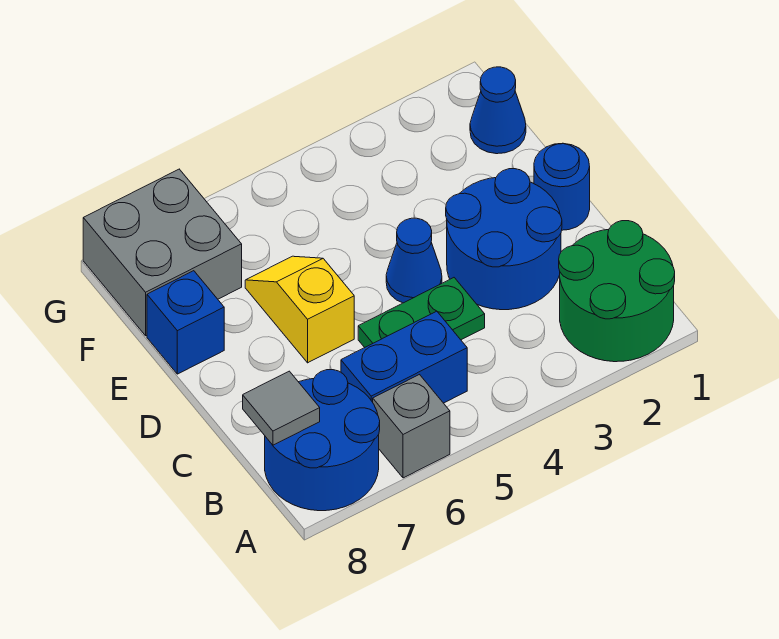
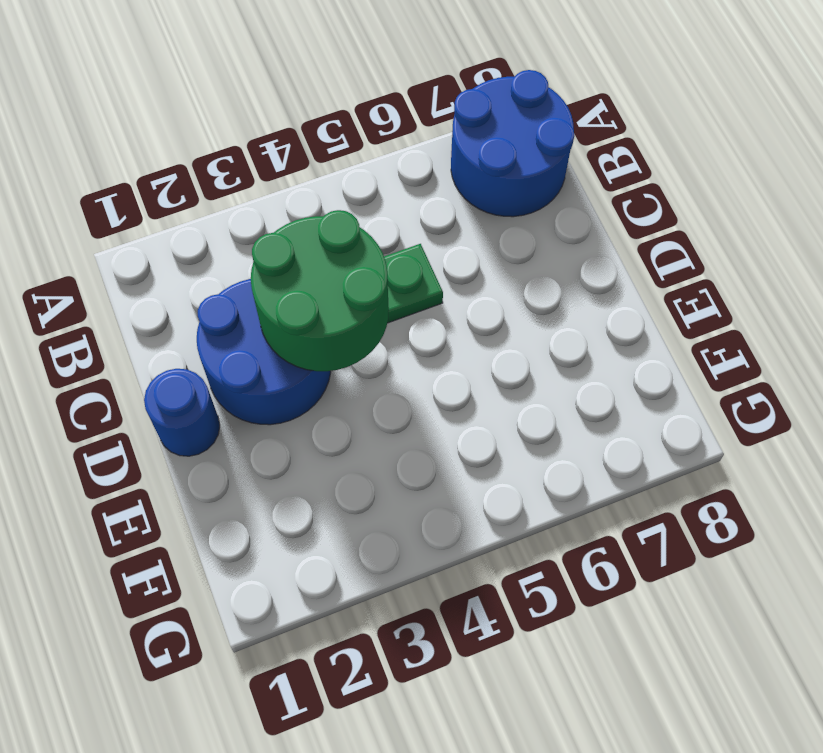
green 2x2 round brick [251,210,389,371] -> green 2x2 round brick moved to [559,221,675,362]
none -> grey 1x1 brick [373,375,450,478]
none -> blue 1x2 brick [341,311,467,403]
none -> blue 1x1 cone [386,218,442,303]

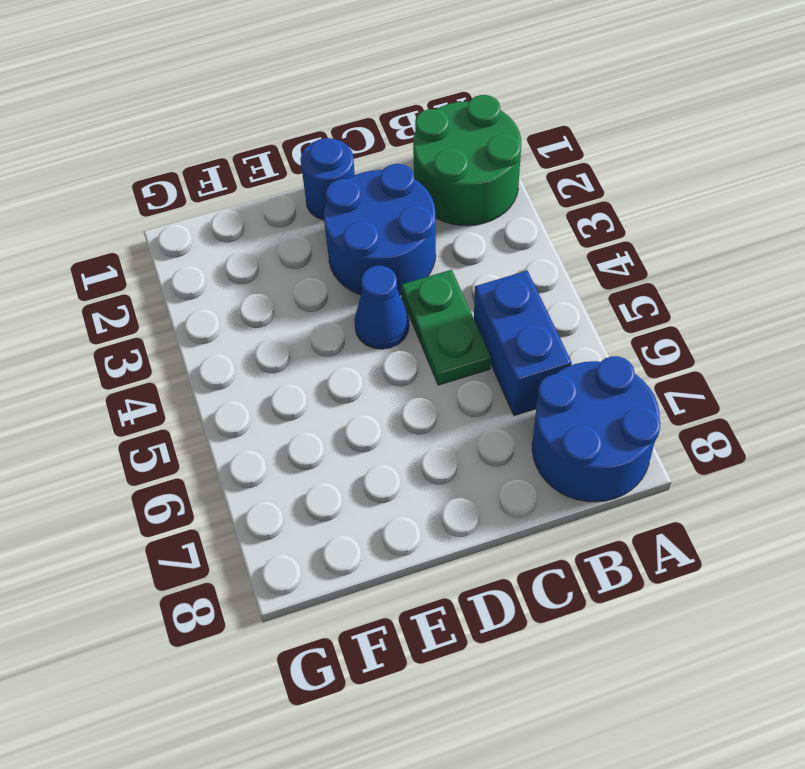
none -> grey 1x1 brick [373,375,450,478]
none -> yellow 1x2 slope [245,256,354,363]
none -> blue 1x1 brick [147,271,224,374]

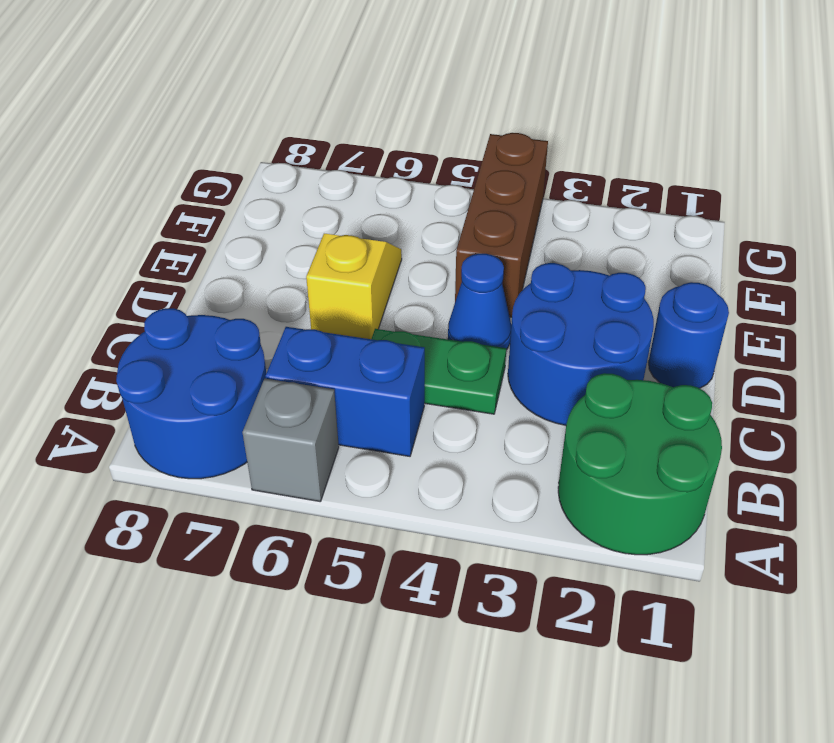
brown 1x3 brick [455,133,548,317] -> none
none -> blue 1x1 brick [147,271,224,374]
none -> blue 1x1 cone [470,67,526,154]
none -> grey 2x2 brick [83,169,242,336]

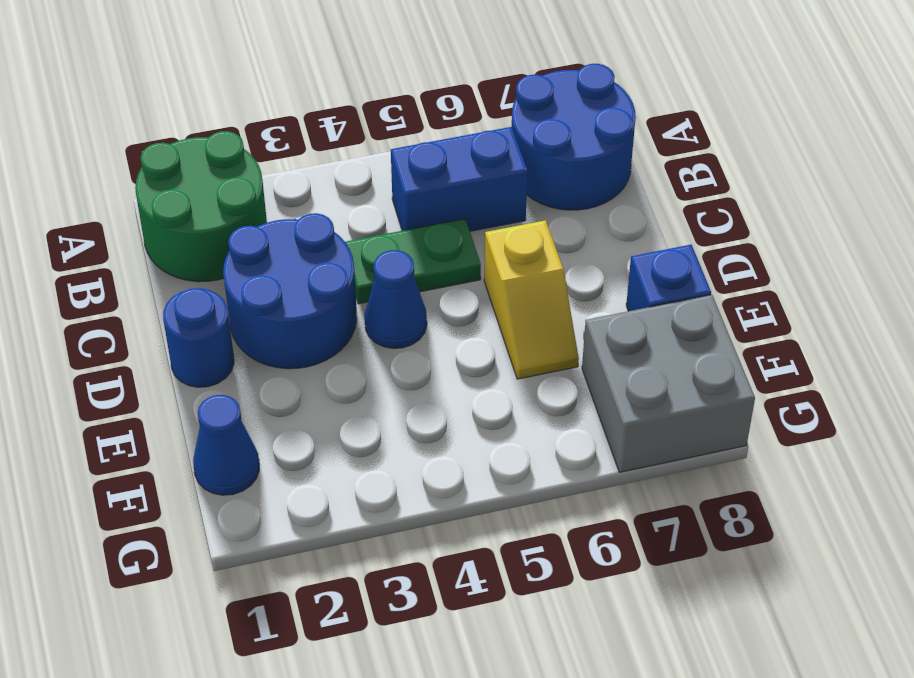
none -> grey 1x1 brick [373,375,450,478]
none -> grey 1x1 tile [243,371,320,445]

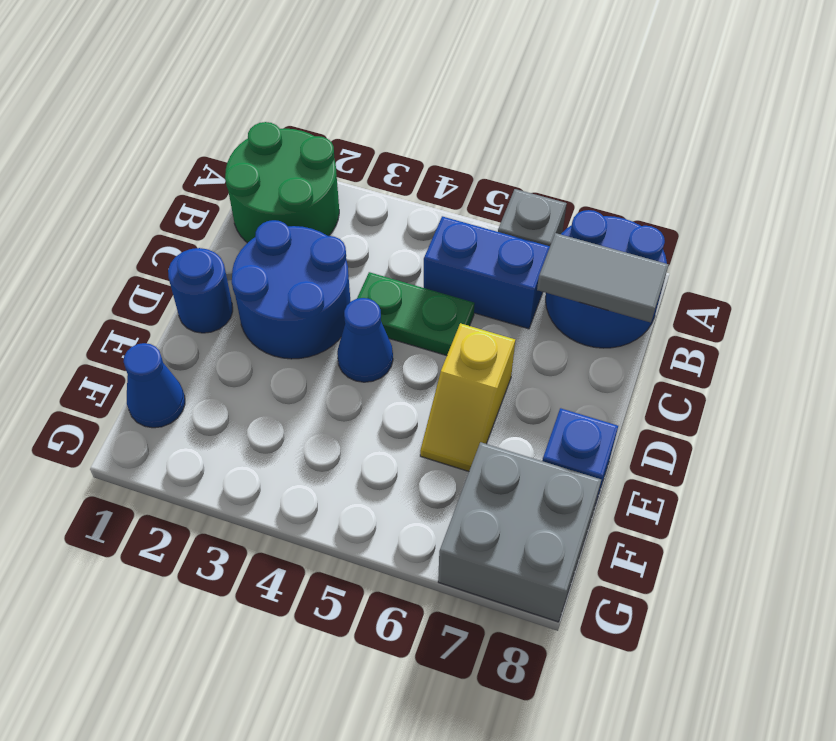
grey 1x2 tile [537,233,668,323] -> grey 1x1 tile [243,371,320,445]

